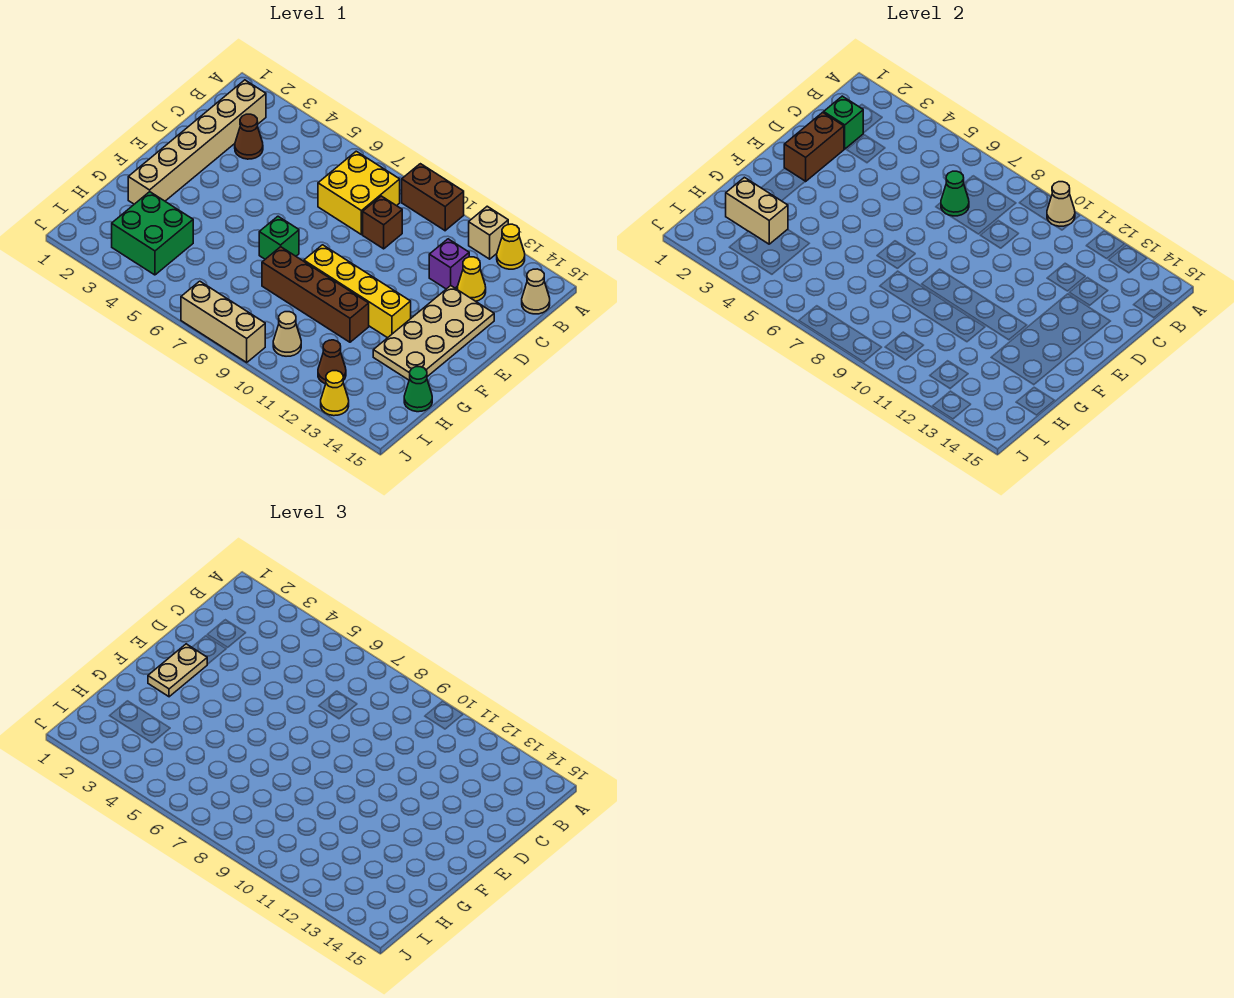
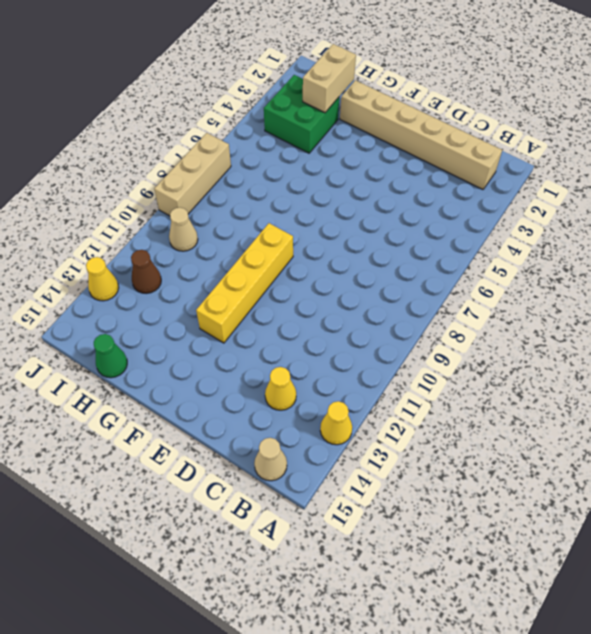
none -> brown 1x2 brick [402,164,464,231]
none -> tan 1x1 brick [469,206,508,259]
none -> yellow 2x2 brick [318,151,400,235]

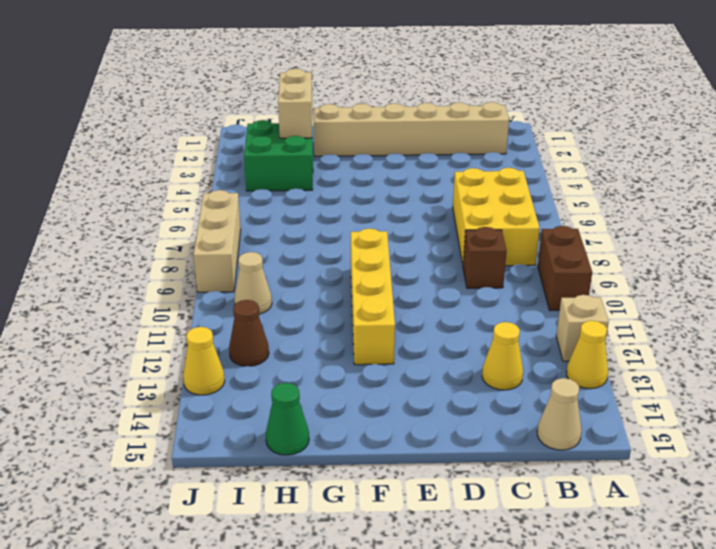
yellow 2x3 brick [453,168,540,266] -> yellow 2x2 brick [318,151,400,235]
none -> brown 1x1 cone [235,114,263,159]
none -> purple 1x1 brick [429,239,469,289]
none -> tan 2x4 plate [373,286,494,380]

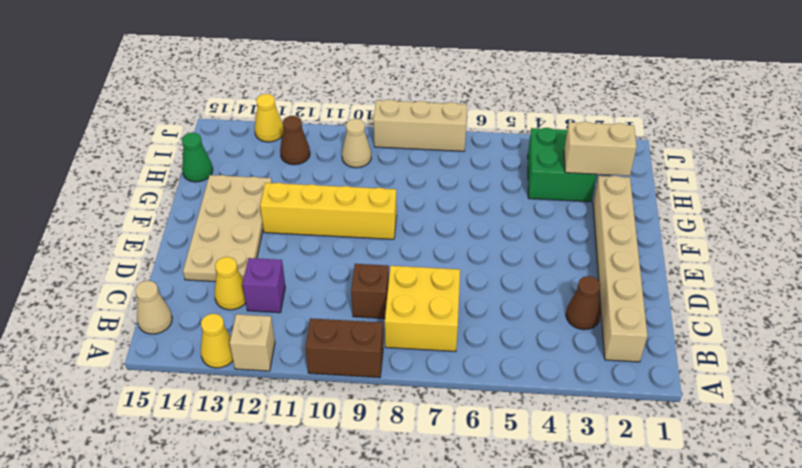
none -> green 1x1 brick [259,216,299,259]
none -> brown 1x4 brick [262,247,369,342]
none -> tan 1x1 cone [1047,182,1075,226]

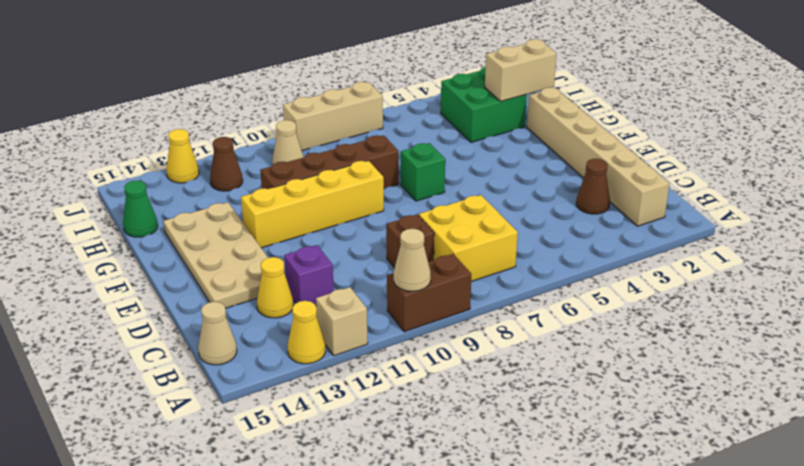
none -> green 1x1 brick [824,96,863,149]
none -> green 1x1 cone [941,171,969,216]
none -> brown 1x2 brick [784,112,844,181]

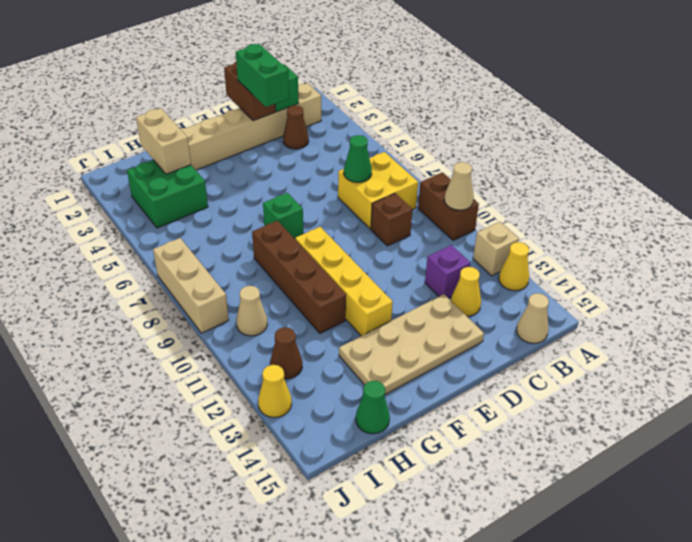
brown 1x2 brick [224,62,275,121] -> brown 1x2 brick turned to [784,112,844,181]
green 1x2 brick [236,44,289,107] -> none
none -> tan 1x2 plate [148,644,207,697]

